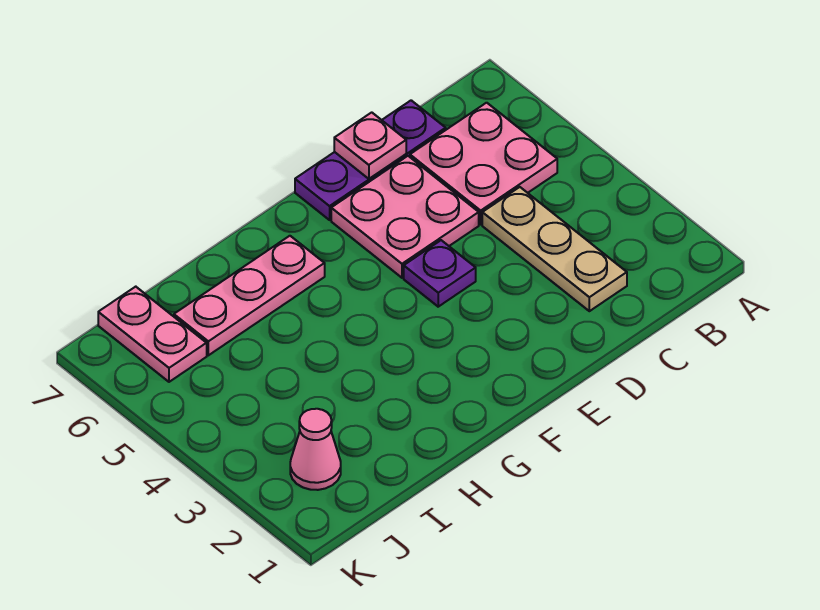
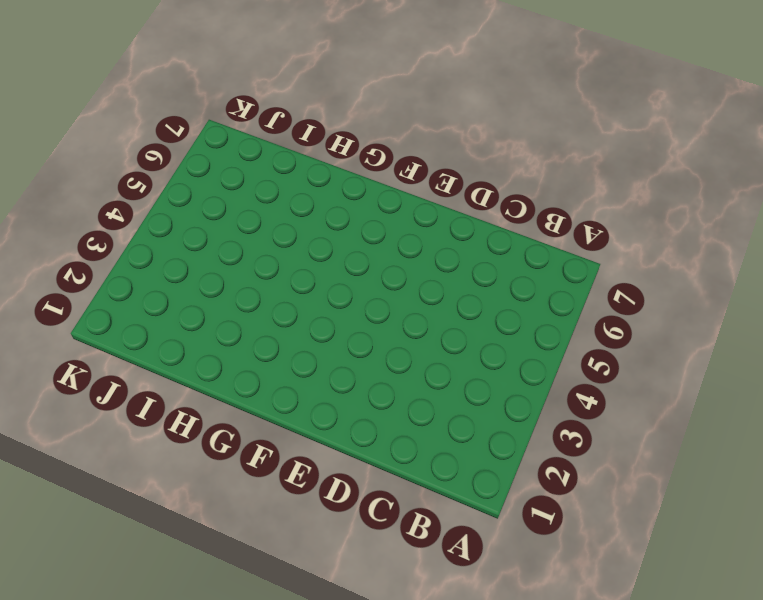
none -> pink 2x2 plate [410,103,557,224]
none -> tan 1x3 plate [482,187,627,311]

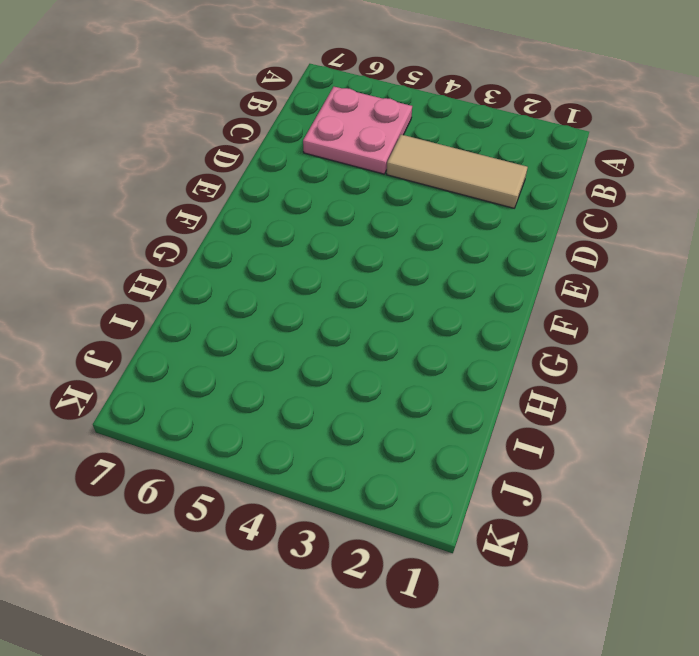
tan 1x3 tile [387,135,528,208] -> tan 1x3 plate [482,187,627,311]
none -> purple 1x3 plate [295,100,446,220]
none -> pink 2x2 plate [331,156,479,278]

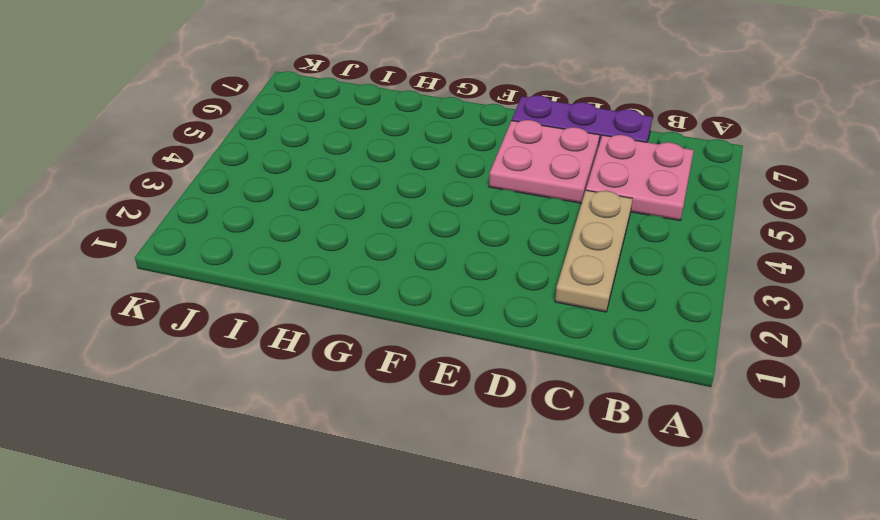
none -> purple 1x1 plate [404,240,476,307]
none -> pink 1x3 plate [174,236,325,355]

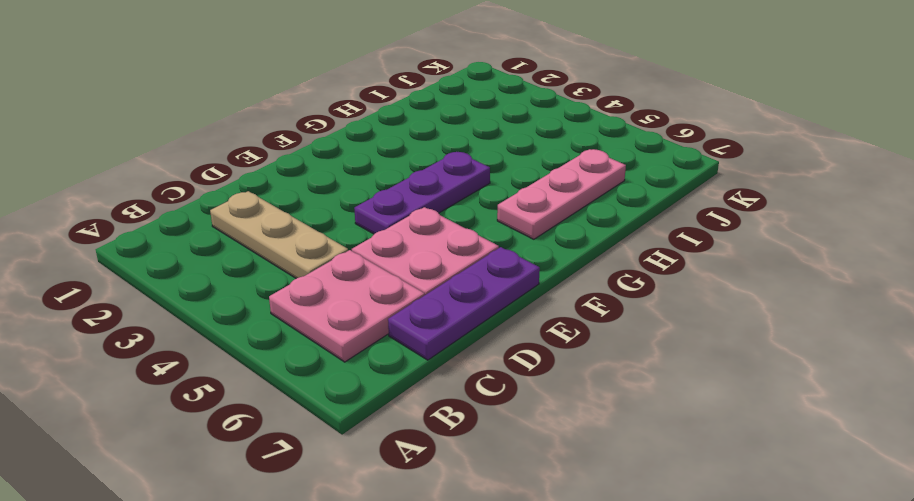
purple 1x3 plate [354,152,490,234] -> purple 1x1 plate [404,240,476,307]
none -> pink 1x1 cone [290,409,341,490]
none -> pink 1x2 plate [98,287,207,382]

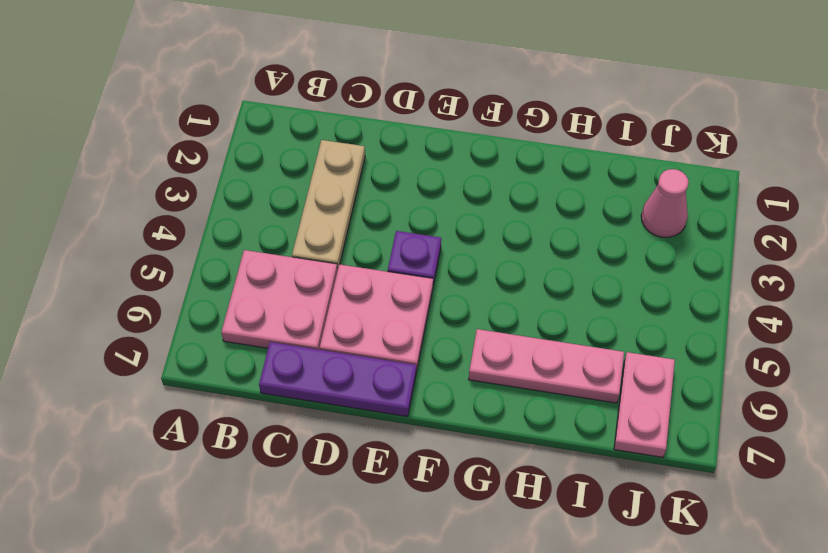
none -> pink 1x1 plate [334,112,406,179]

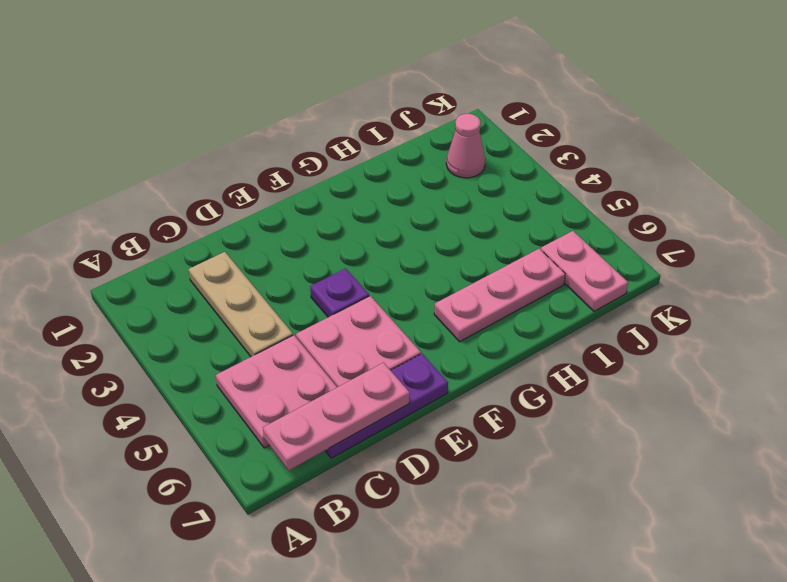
pink 1x3 plate [263,363,410,470] -> pink 1x1 plate [334,112,406,179]

